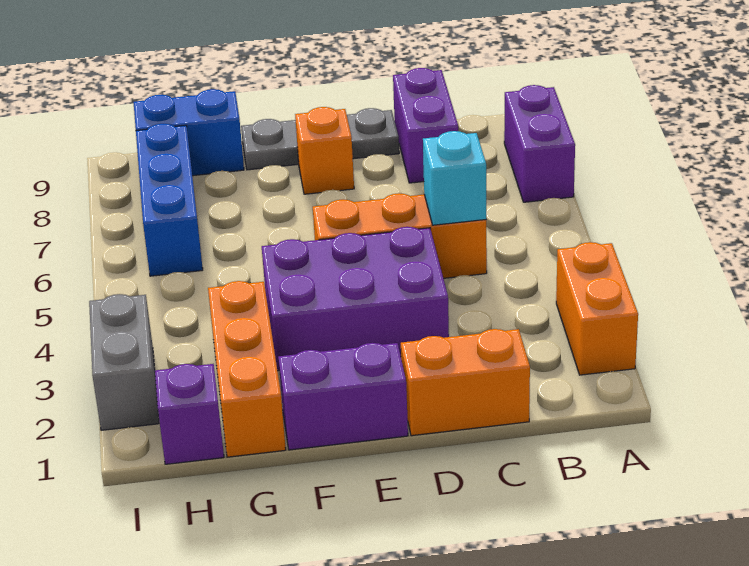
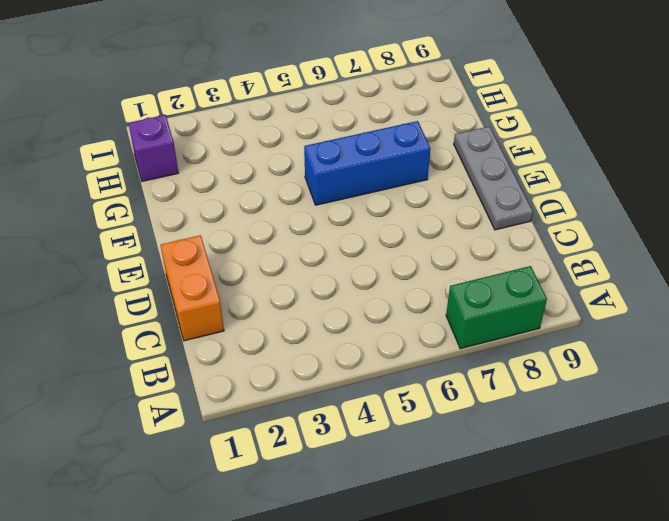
green 1x2 brick [446,266,547,349] -> purple 1x2 brick [504,85,575,202]
blue 1x3 brick [304,121,431,205] -> blue 1x3 brick moved to [136,124,203,276]
none -> orange 1x2 brick [556,242,638,375]
none -> orange 1x3 brick [313,193,487,278]
none -> purple 1x2 brick [393,68,458,183]

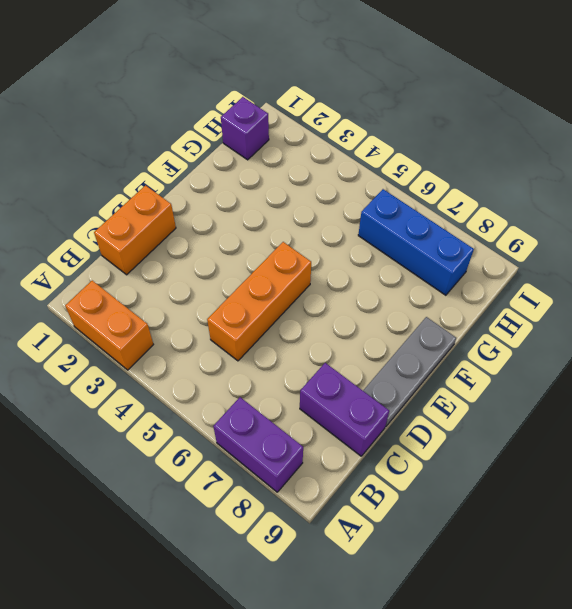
none -> purple 2x3 brick [262,227,449,371]
none -> purple 1x2 brick [278,343,408,450]
none -> orange 1x1 brick [295,107,354,194]

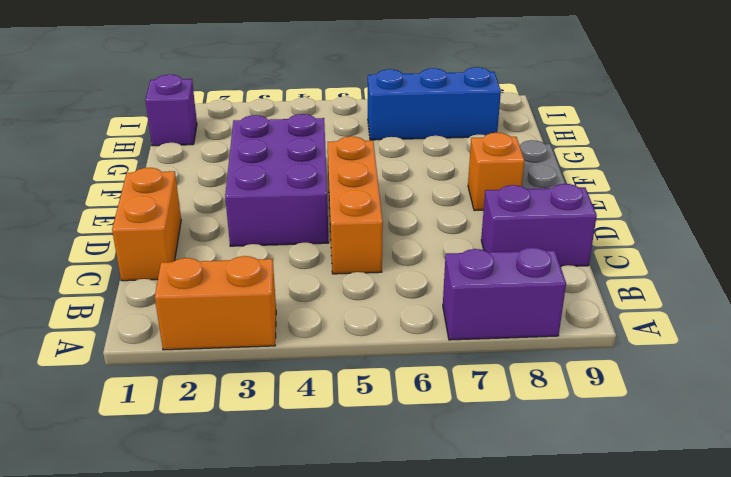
none -> purple 1x2 brick [278,343,408,450]
none -> orange 1x3 brick [208,281,286,457]
none -> blue 1x2 brick [134,89,244,176]

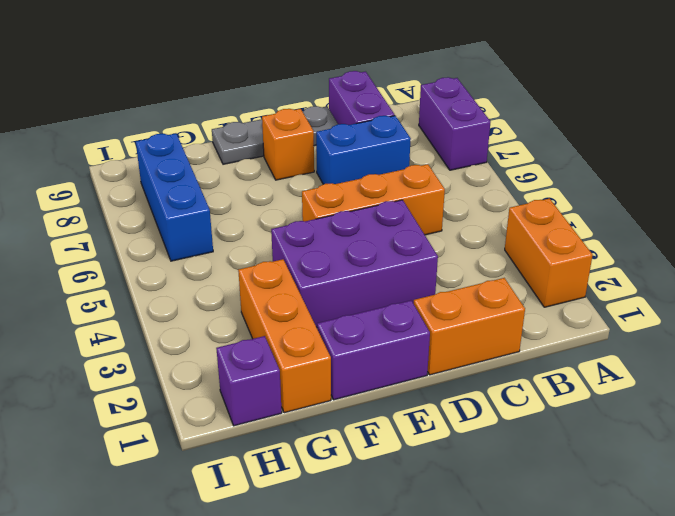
blue 1x2 brick [316,116,411,184] -> blue 1x2 brick moved to [134,89,244,176]
none -> grey 1x2 brick [89,294,159,430]
none -> cyan 1x1 brick [423,131,486,225]

